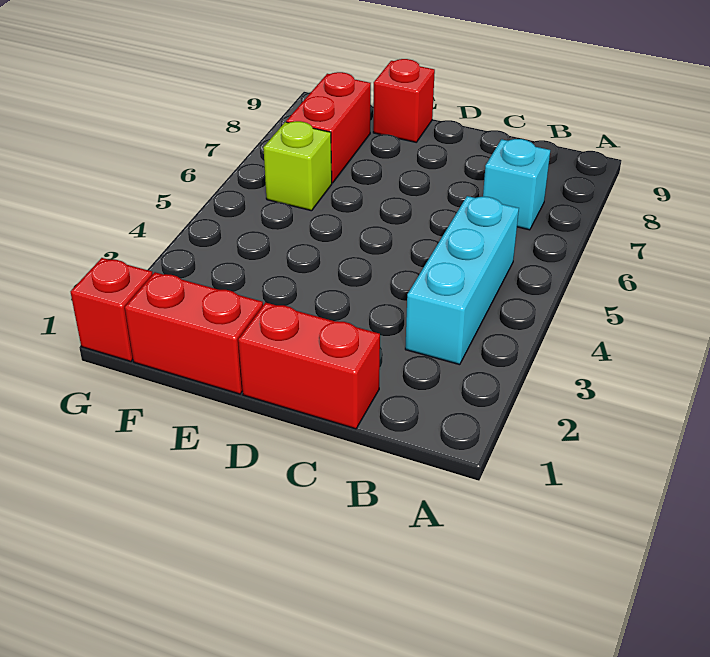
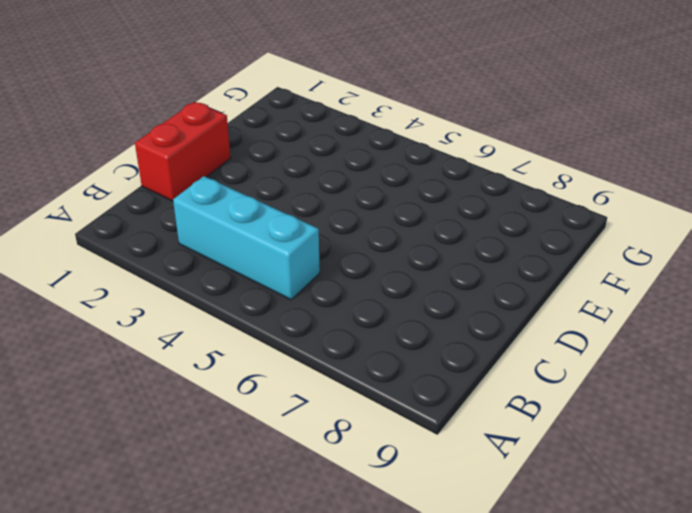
none -> cyan 1x1 brick [483,139,550,230]
none -> red 1x2 brick [125,272,263,394]

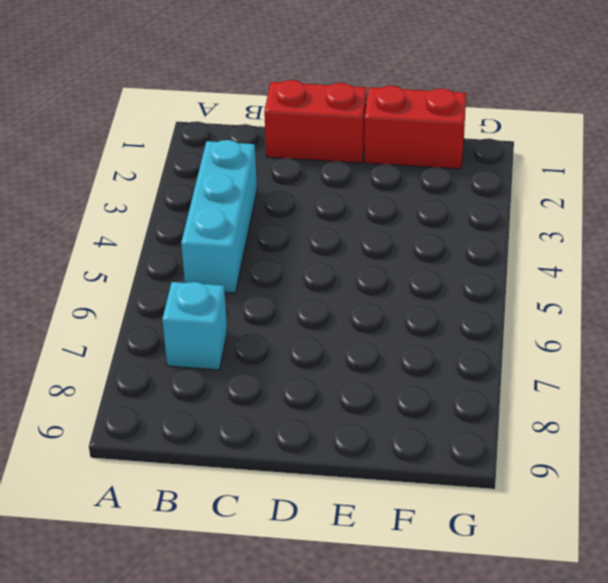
none -> red 1x1 brick [373,59,435,142]
none -> lime 1x1 brick [263,121,332,211]

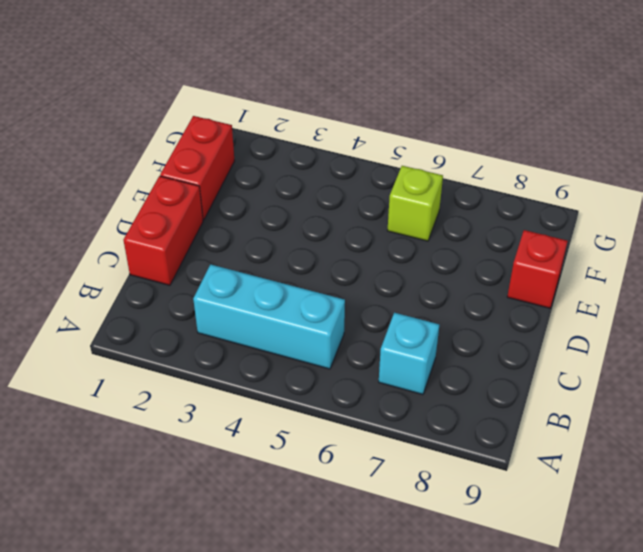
none -> red 1x2 brick [286,72,371,183]
none -> red 1x1 brick [71,258,153,361]

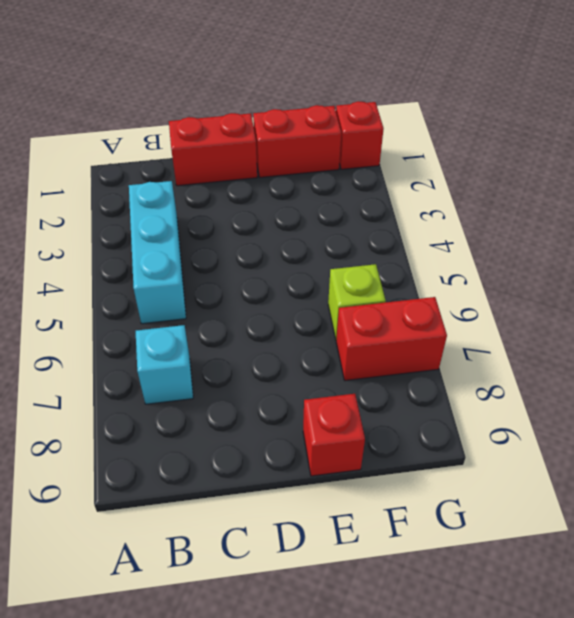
red 1x2 brick [336,297,447,381] -> red 1x2 brick turned to [286,72,371,183]

